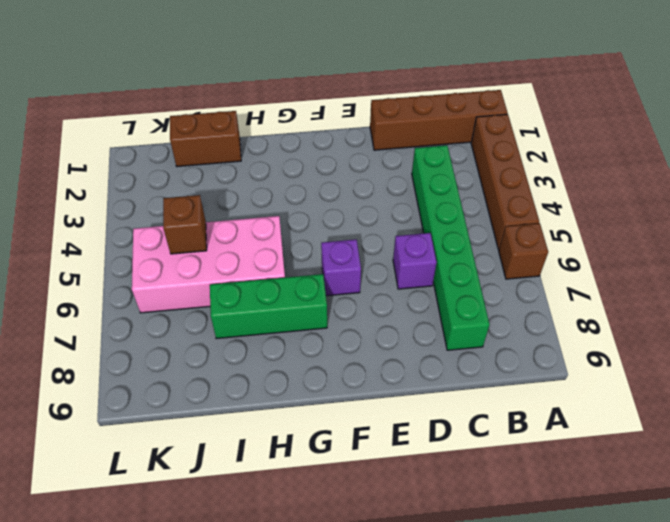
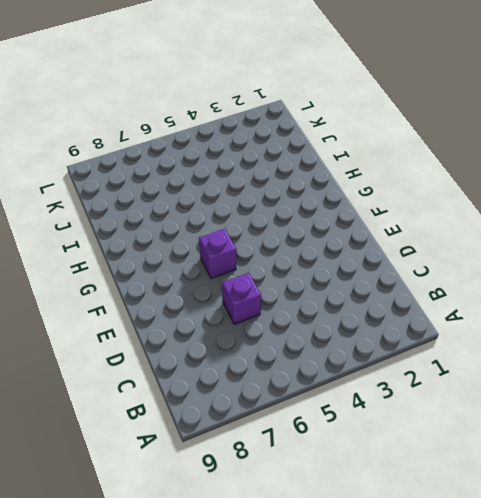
none -> brown 1x4 brick [370,90,508,150]
none -> brown 1x4 brick [471,114,539,249]

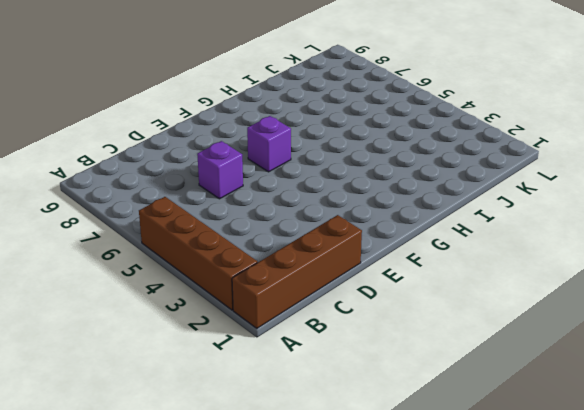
none -> brown 1x1 brick [499,223,548,279]
none -> green 1x6 brick [412,145,490,350]

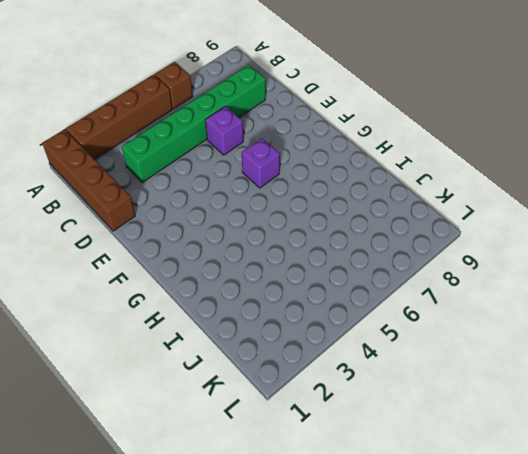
none -> green 1x3 brick [210,274,327,339]
none -> pink 2x4 brick [132,216,285,313]

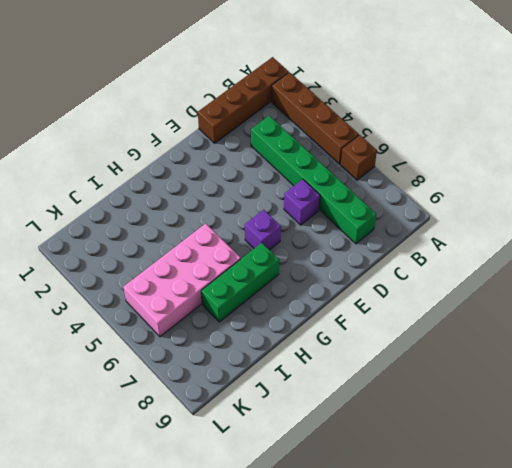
none -> brown 1x2 brick [170,111,241,167]
none -> brown 1x1 brick [163,195,207,254]

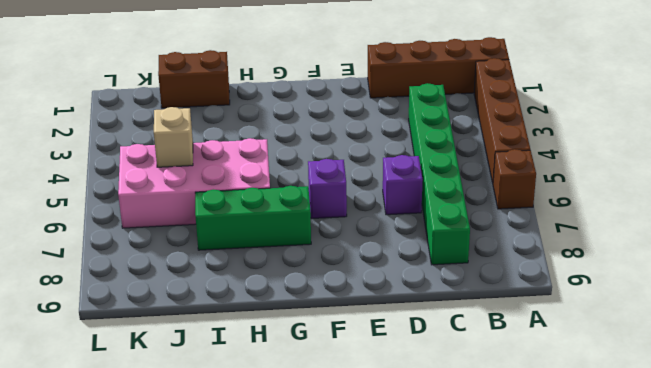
tan 1x1 brick [154,107,193,167] -> brown 1x1 brick [163,195,207,254]

